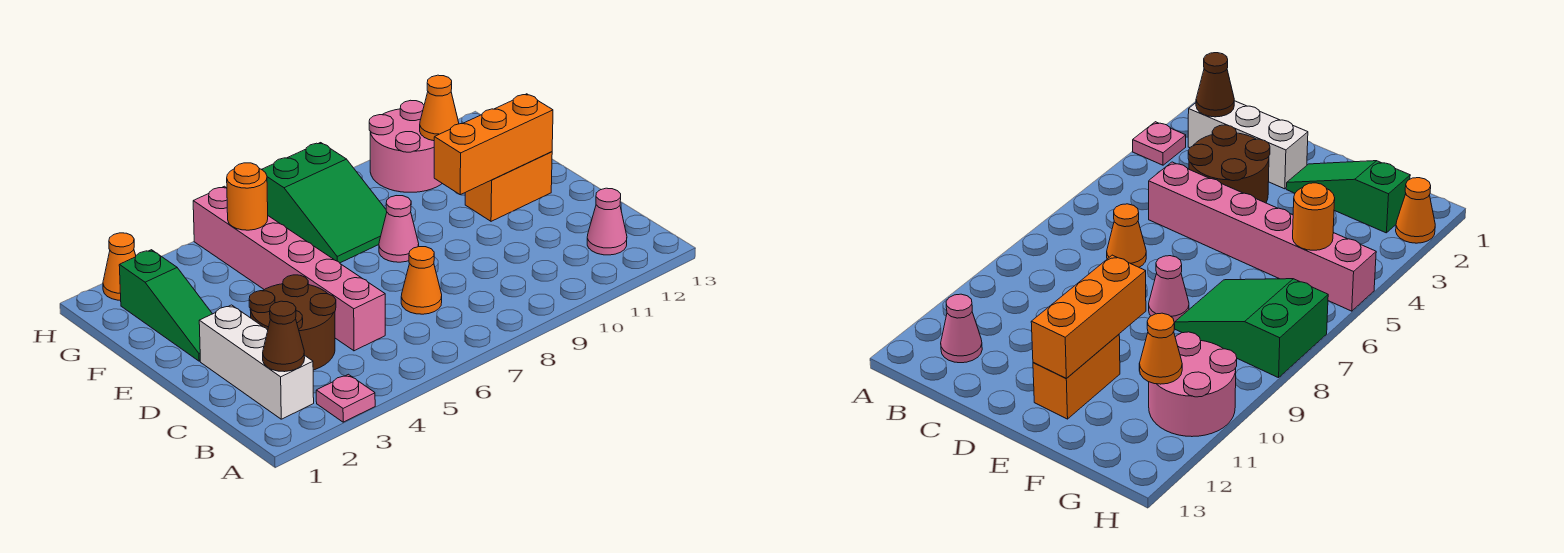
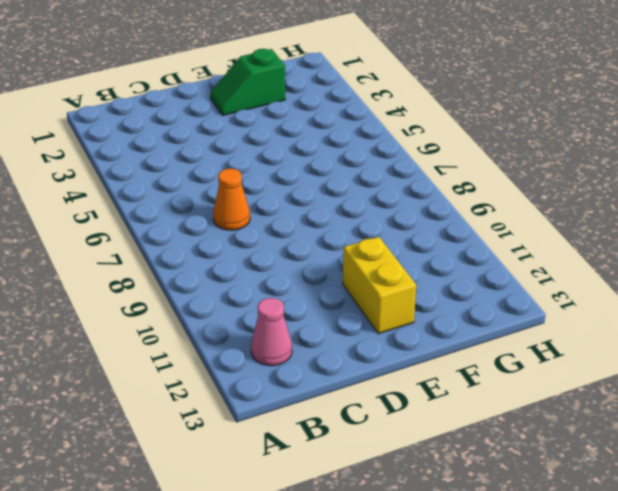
green 1x2 slope [210,49,285,115] -> green 1x3 slope [119,250,212,361]
yellow 1x2 brick [343,237,416,334] -> orange 1x2 brick [465,152,552,221]
none -> pink 1x1 plate [316,374,375,422]
none -> white 1x3 brick [199,305,314,419]
none -> brown 2x2 round brick [249,275,336,370]

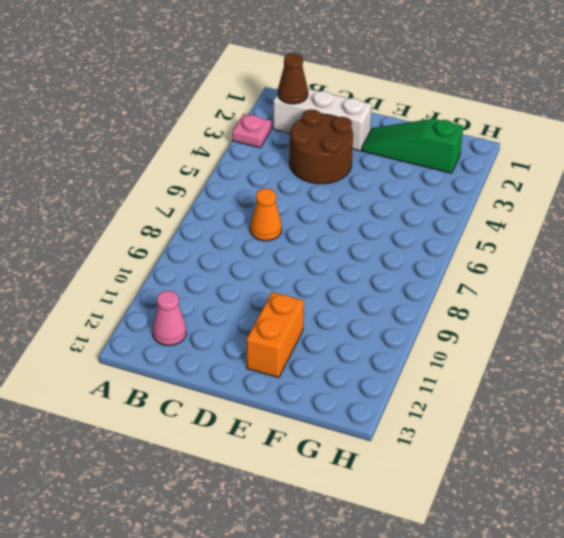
none -> pink 1x6 brick [193,186,385,351]
none -> pink 1x1 cone [379,196,419,262]
none -> green 2x3 slope [262,143,387,263]

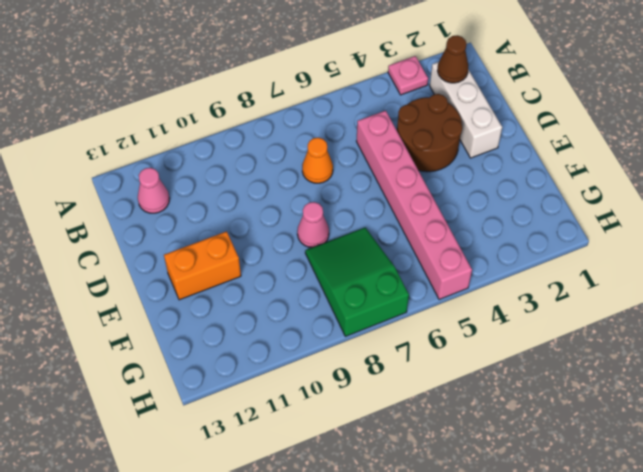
none -> green 1x3 slope [119,250,212,361]
none -> pink 2x2 round brick [369,100,442,192]
none -> orange 1x1 cone [103,233,136,300]

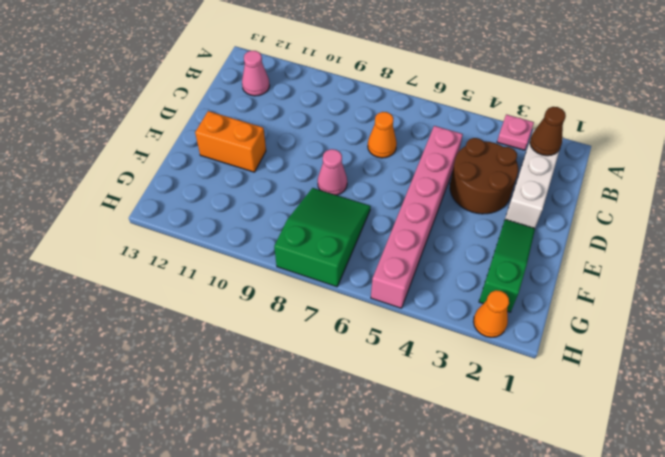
none -> pink 2x2 round brick [369,100,442,192]
none -> orange 1x3 brick [434,94,553,195]
none -> orange 1x1 round brick [227,163,268,230]

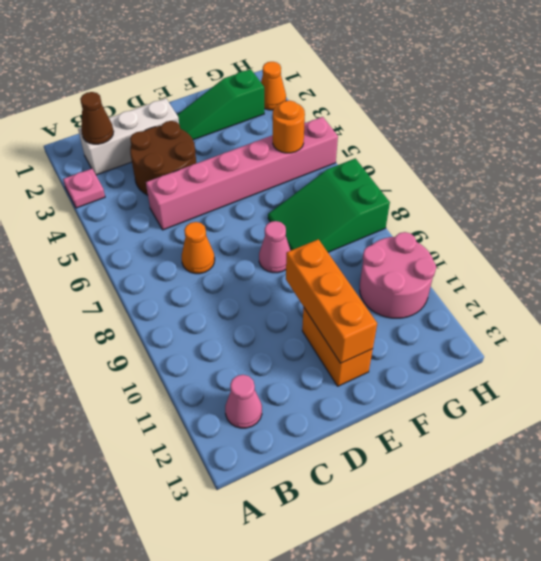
none -> orange 1x1 cone [420,75,459,141]

